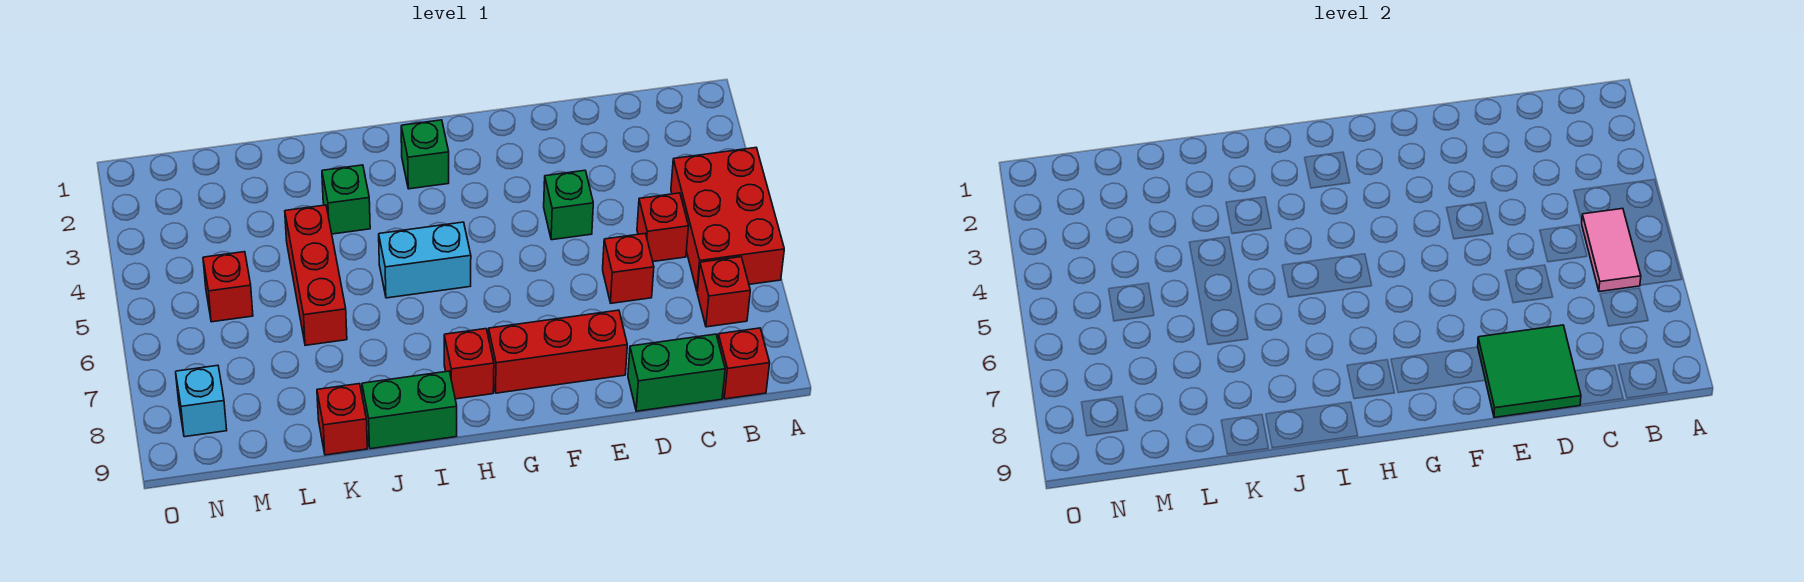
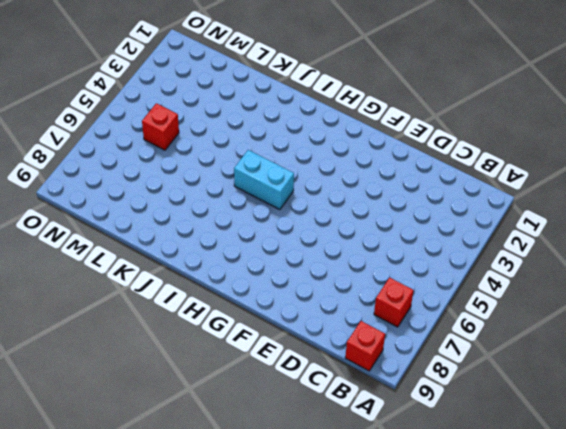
none -> red 2x3 brick [671,148,784,291]
none -> red 1x1 brick [637,193,688,262]
none -> green 1x2 brick [628,334,725,411]

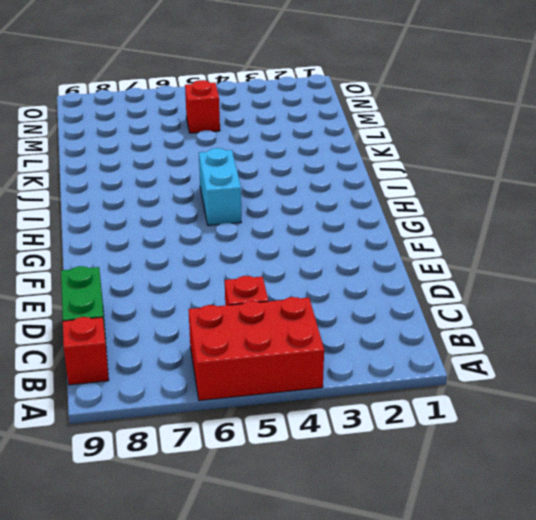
none -> red 1x1 brick [697,257,750,327]
none -> red 1x1 brick [603,234,654,303]
none -> green 1x1 brick [544,170,593,240]

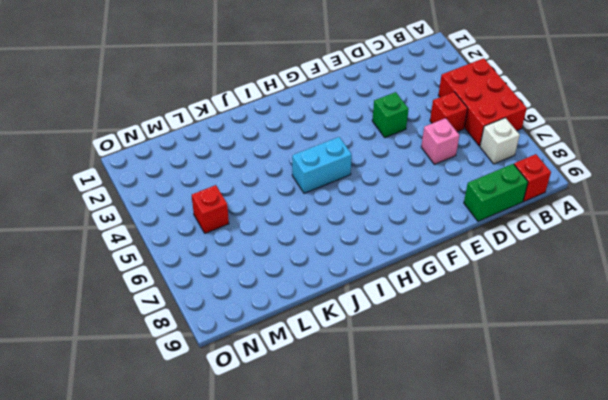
white 1x1 brick [480,118,520,164] -> red 1x1 brick [697,257,750,327]
pink 1x1 brick [421,118,459,164] -> red 1x1 brick [603,234,654,303]
none -> red 1x3 brick [488,310,627,393]
none -> green 1x1 brick [401,120,449,189]
none -> red 1x1 brick [444,329,494,399]

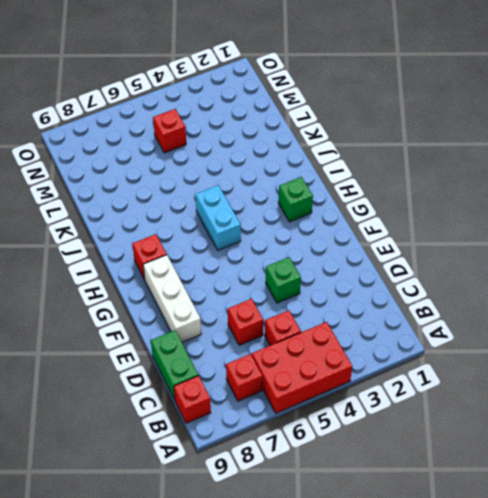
white 1x3 brick [143,255,201,342] -> red 1x3 brick [488,310,627,393]
none -> green 1x2 brick [362,371,457,449]
none -> green 1x1 brick [322,165,370,234]
none -> red 1x3 brick [285,205,347,345]

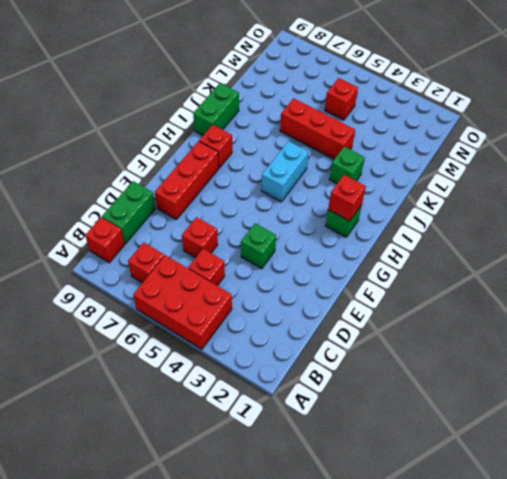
red 1x1 brick [328,175,366,221] -> red 1x1 brick moved to [317,384,367,455]
none -> cyan 1x1 brick [176,365,227,437]
none -> pink 1x2 tile [1582,208,1641,292]
none -> green 2x2 tile [1478,325,1581,418]

